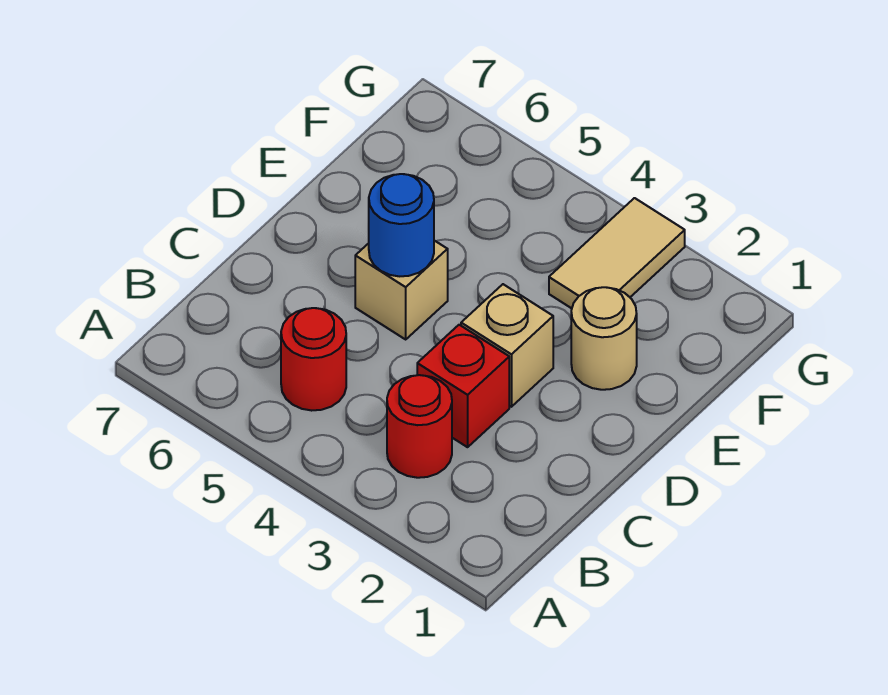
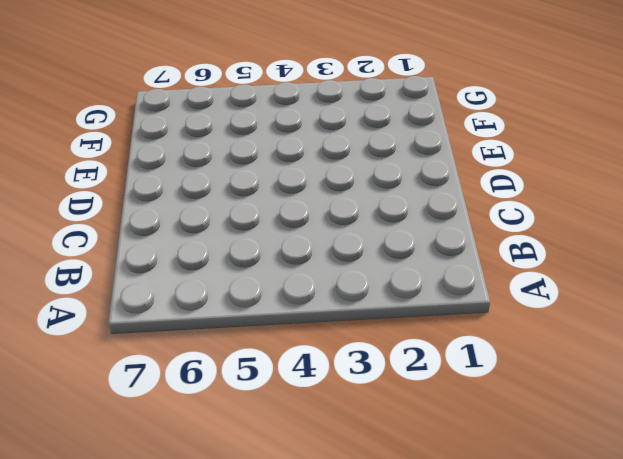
none -> red 1x1 round brick [387,375,452,478]
none -> red 1x1 round brick [281,308,346,411]

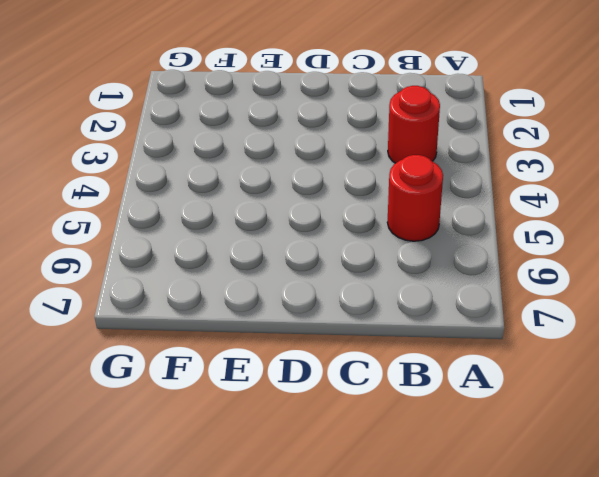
none -> red 1x1 brick [417,325,509,447]
none -> tan 1x1 brick [461,284,553,407]

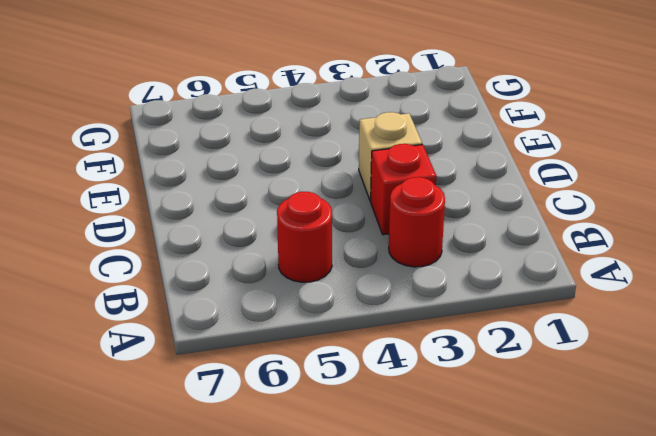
none -> tan 1x1 brick [355,241,448,339]
none -> tan 1x1 round brick [571,287,637,390]

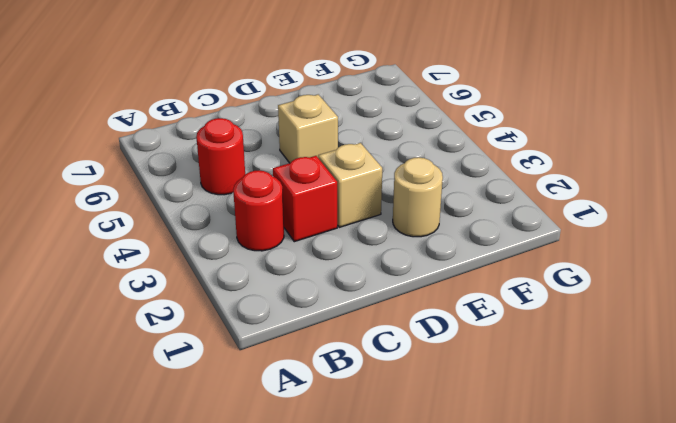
none -> tan 1x2 tile [549,198,685,308]
none -> blue 1x1 round brick [369,174,434,276]

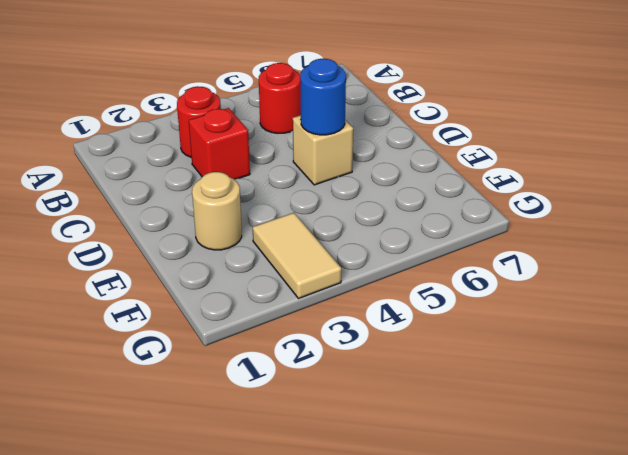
none -> tan 1x1 brick [461,284,553,407]

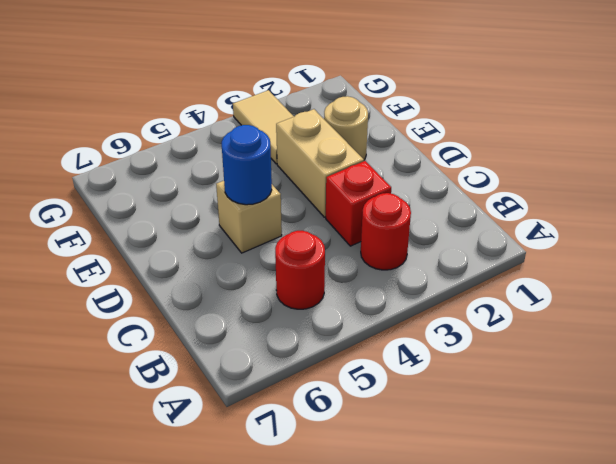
tan 1x2 brick [276,109,364,217] -> tan 1x1 brick [461,284,553,407]

